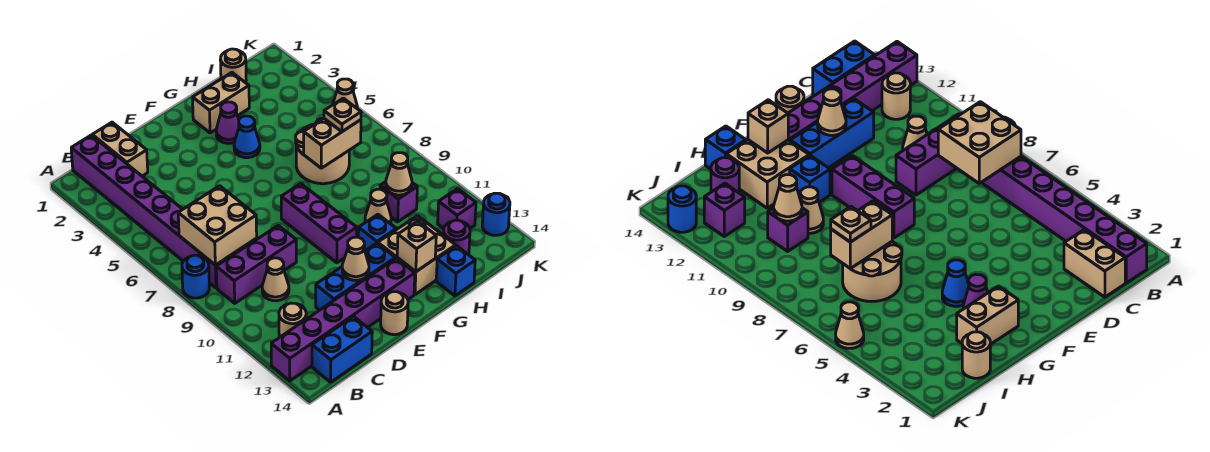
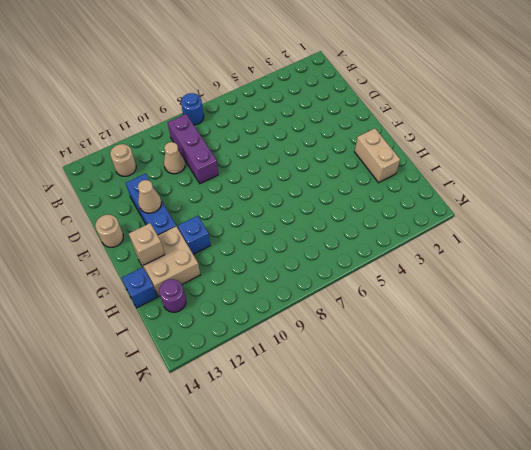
none -> purple 1x6 brick [271,258,415,381]
none -> purple 1x8 brick [71,135,236,288]
none -> blue 1x2 brick [312,316,372,382]
none -> tan 1x2 brick [92,122,148,176]

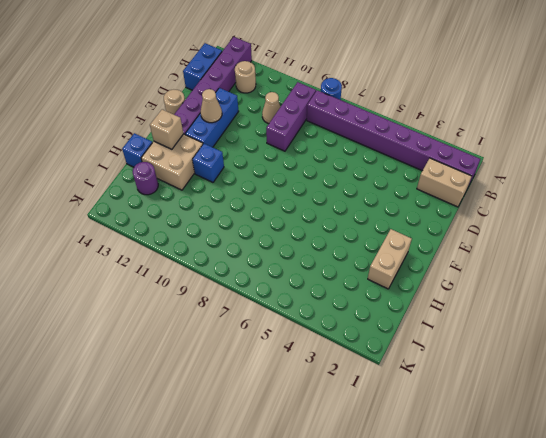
none -> purple 1x3 brick [281,184,357,263]
none -> purple 1x1 cone [216,102,239,143]
none -> blue 1x1 cone [234,116,260,158]
none -> tan 2x2 round brick [296,118,349,184]

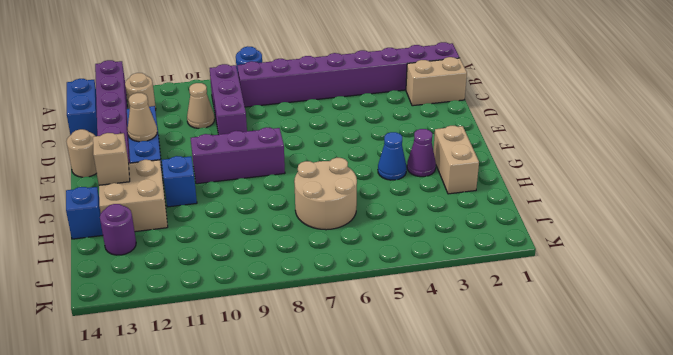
none -> tan 1x1 cone [365,189,391,224]
none -> tan 1x1 round brick [220,49,246,83]
none -> purple 1x1 brick [380,182,417,222]
none -> purple 1x1 brick [438,189,476,229]

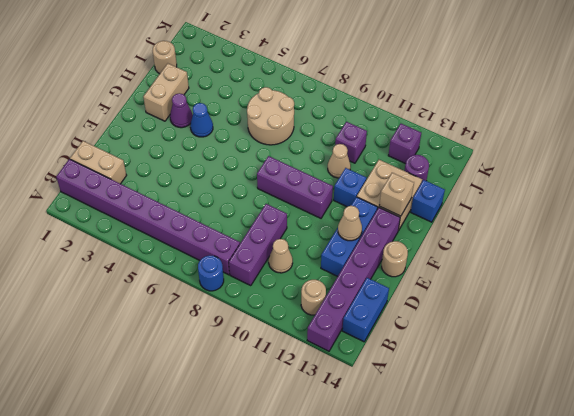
none -> tan 1x1 cone [333,79,357,108]
none -> blue 1x1 round brick [482,193,510,235]
none -> tan 2x2 brick [178,186,257,265]
none -> tan 1x2 brick [304,119,361,168]

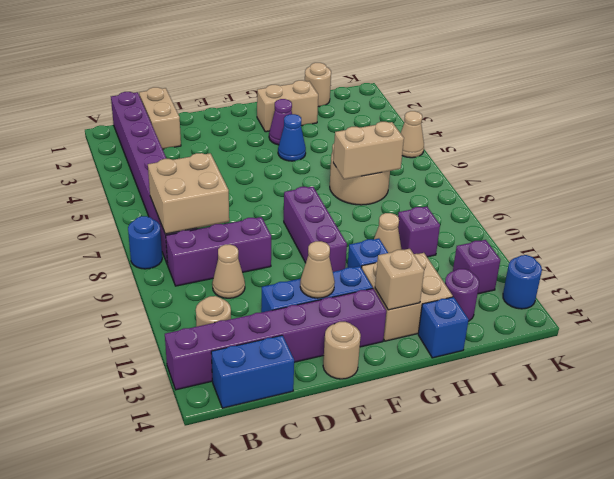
none -> tan 1x1 cone [386,153,412,195]
none -> tan 1x1 plate [324,98,361,132]

